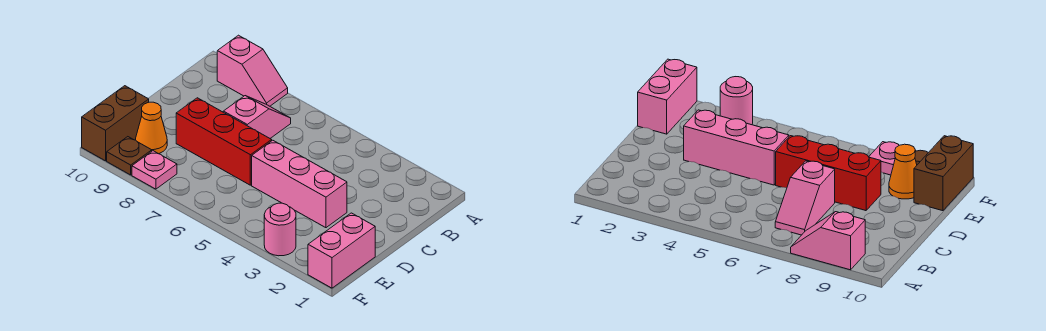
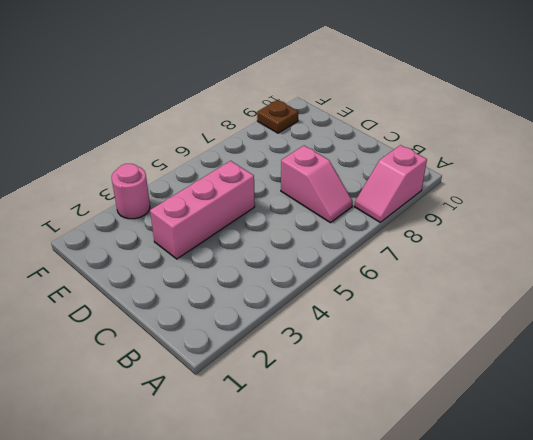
none -> red 1x3 brick [176,98,272,185]
none -> pink 1x2 brick [308,213,375,288]

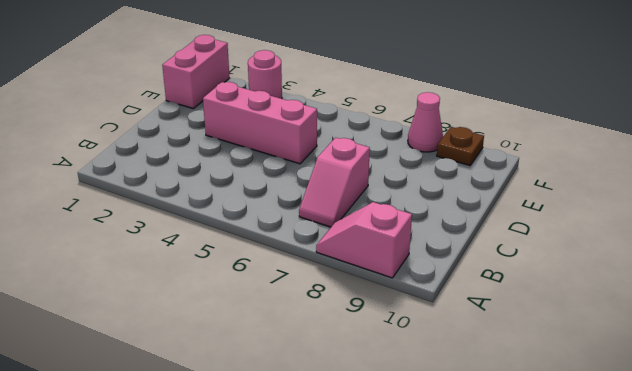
pink 1x1 cone [408,92,443,152] -> pink 1x1 plate [132,151,177,189]
none -> red 1x3 brick [176,98,272,185]
none -> orange 1x1 cone [136,102,167,154]

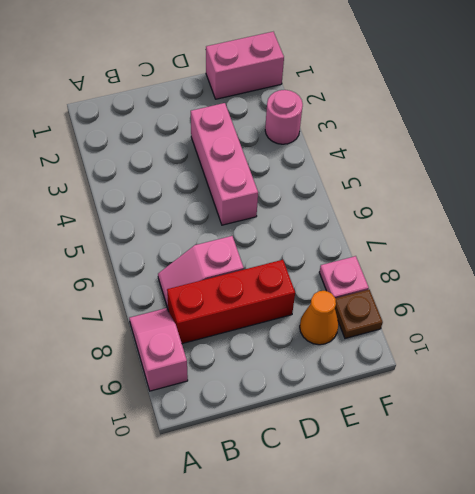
red 1x3 brick [167,260,295,344] -> red 1x3 brick turned to [176,98,272,185]
none -> brown 1x2 brick [82,86,149,161]

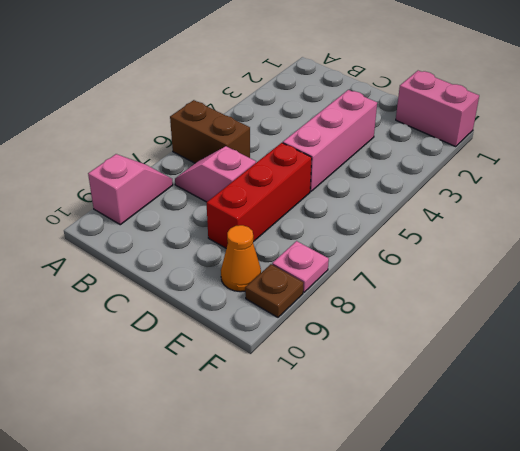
brown 1x2 brick [170,100,250,163] -> brown 1x2 brick moved to [82,86,149,161]
none -> pink 1x1 round brick [264,203,296,256]

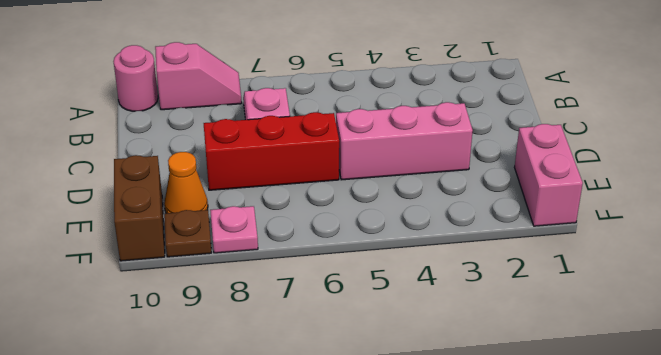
pink 1x1 round brick [113,45,158,111] -> pink 1x1 round brick moved to [264,203,296,256]

